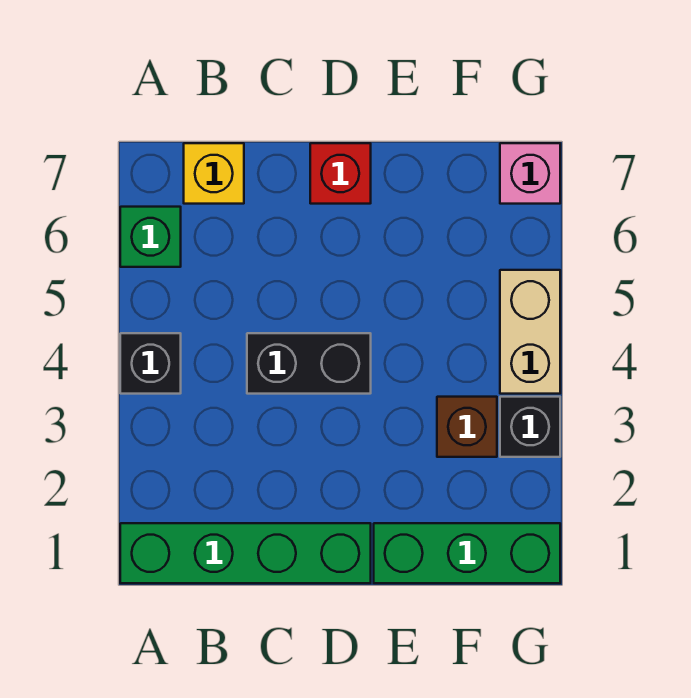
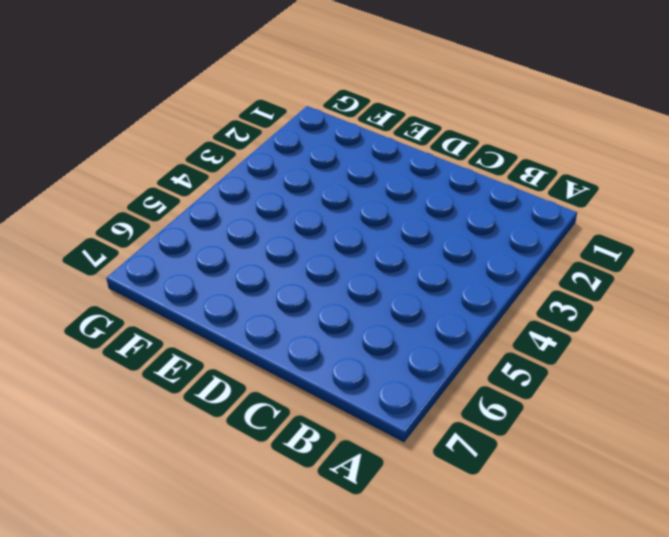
none -> green 1x4 brick [120,523,371,583]
none -> black 1x1 brick [120,333,181,394]

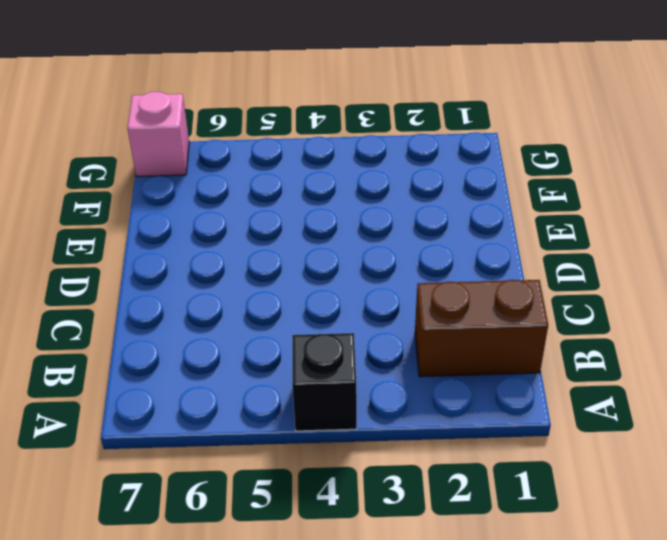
brown 1x2 brick [415,280,548,377] -> green 1x4 brick [120,523,371,583]
none -> green 1x1 brick [120,207,181,267]
none -> yellow 1x1 brick [184,143,244,204]

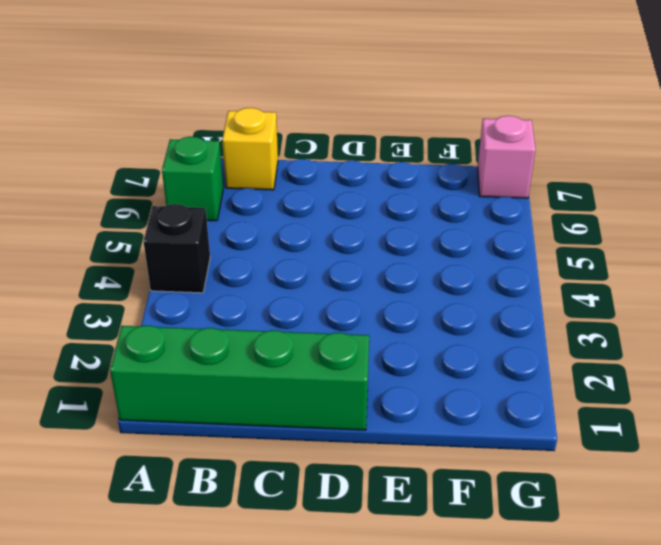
none -> black 1x2 brick [247,333,371,394]
none -> red 1x1 brick [310,143,371,204]

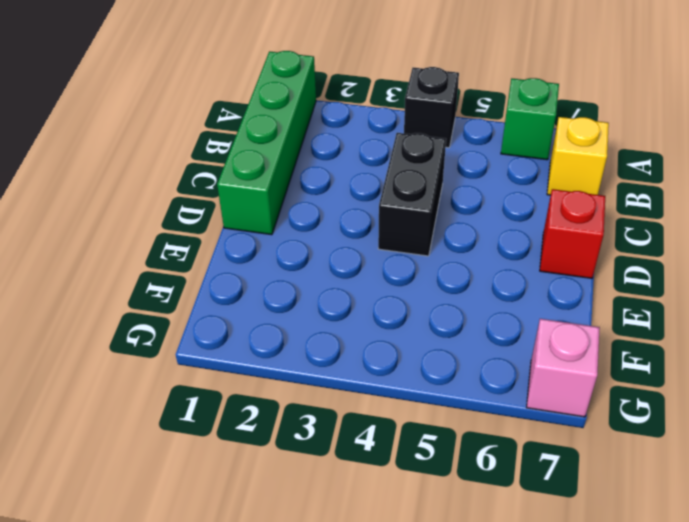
none -> green 1x3 brick [374,523,560,583]
none -> brown 1x1 brick [437,397,497,457]

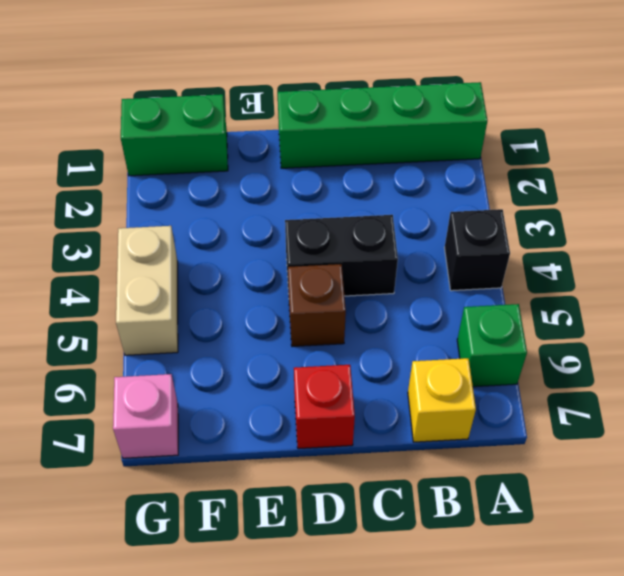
brown 1x1 brick [288,264,346,346] -> brown 1x1 brick moved to [437,397,497,457]
green 1x2 brick [121,94,228,176] -> green 1x3 brick [374,523,560,583]
none -> black 1x1 brick [500,397,560,457]

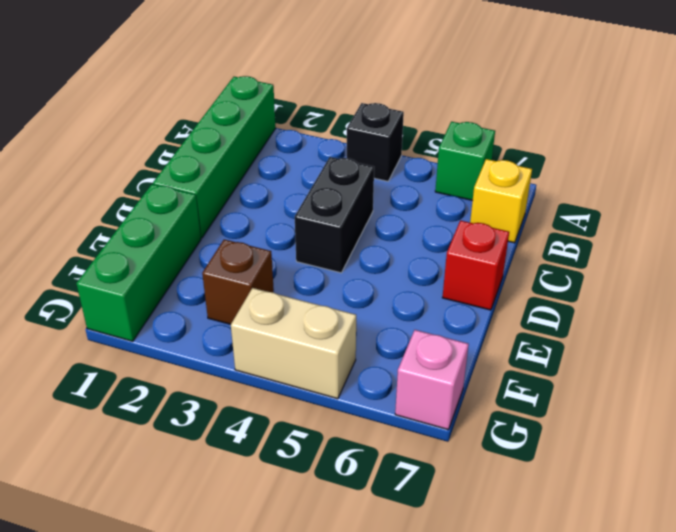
none -> black 1x1 brick [500,397,560,457]

